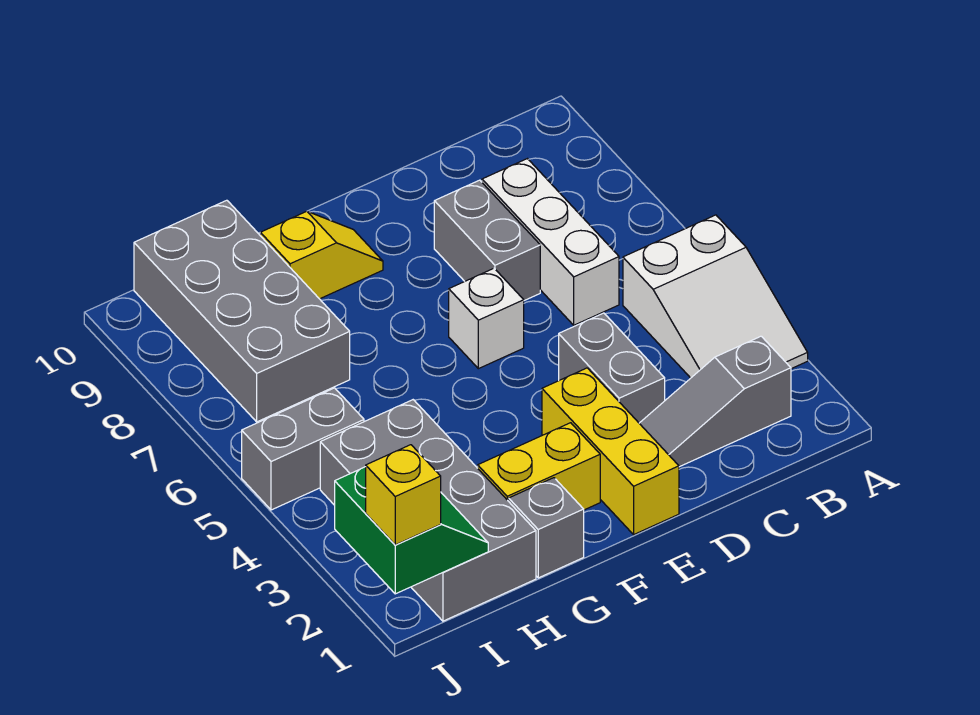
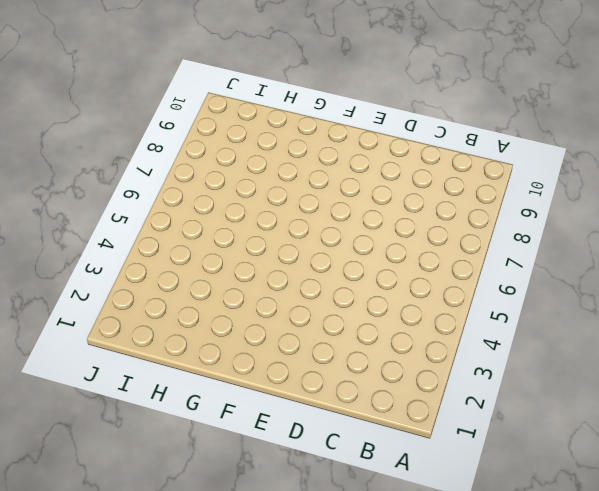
none -> white 2x3 slope [623,215,808,378]
none -> grey 1x3 slope [639,336,791,467]
none -> white 1x3 brick [482,159,619,325]

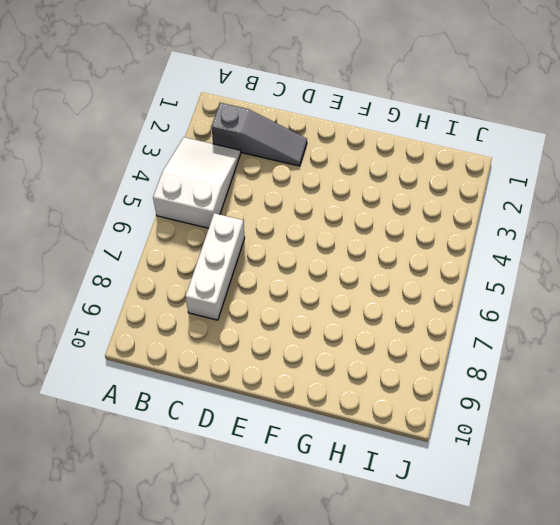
none -> grey 1x2 brick [559,313,665,423]
none -> grey 1x2 brick [434,180,540,301]
none -> yellow 1x3 brick [542,368,679,535]

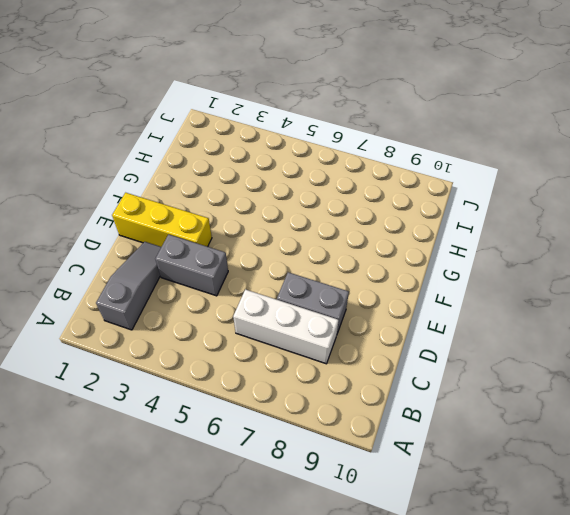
none -> white 2x3 slope [623,215,808,378]
none -> white 1x1 brick [449,268,524,369]
none -> yellow 1x2 brick [478,423,600,510]

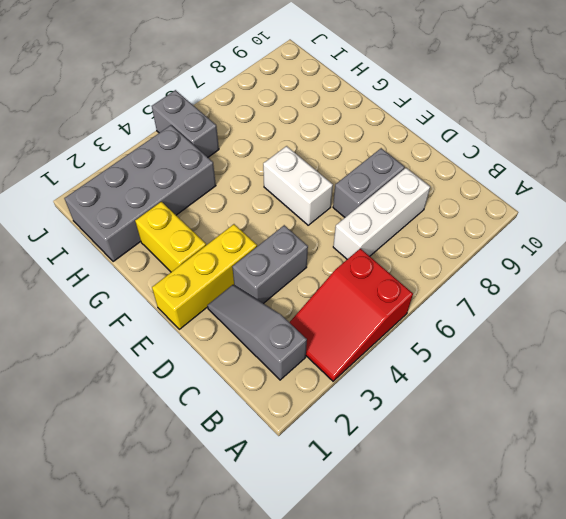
red 2x3 slope [289,249,413,381] -> white 2x3 slope [623,215,808,378]
white 1x2 brick [263,146,333,225] -> white 1x1 brick [449,268,524,369]
none -> yellow 1x2 slope [260,211,383,299]
none -> grey 1x1 brick [509,478,584,578]
none -> grey 2x4 brick [134,200,350,422]

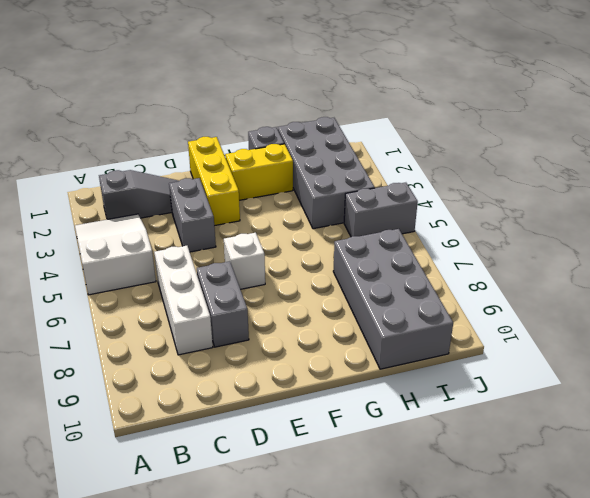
none -> yellow 1x2 slope [260,211,383,299]
none -> green 2x2 slope [335,467,488,594]
none -> yellow 1x1 brick [366,445,441,545]

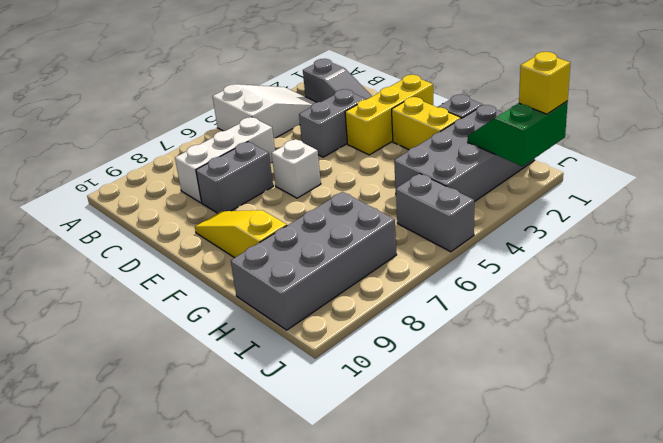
yellow 1x3 slope [195,210,287,258] -> yellow 1x2 slope [260,211,383,299]

